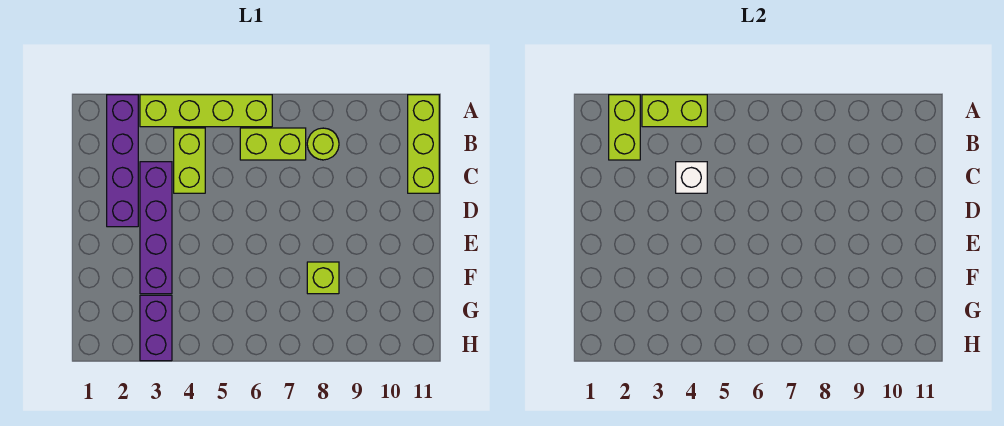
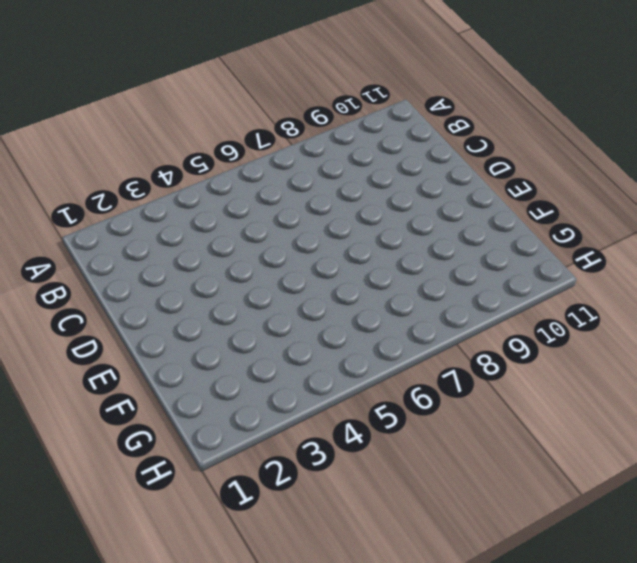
none -> purple 1x4 brick [107,95,138,227]
none -> lime 1x4 brick [140,95,272,127]
none -> lime 1x3 brick [408,95,439,193]

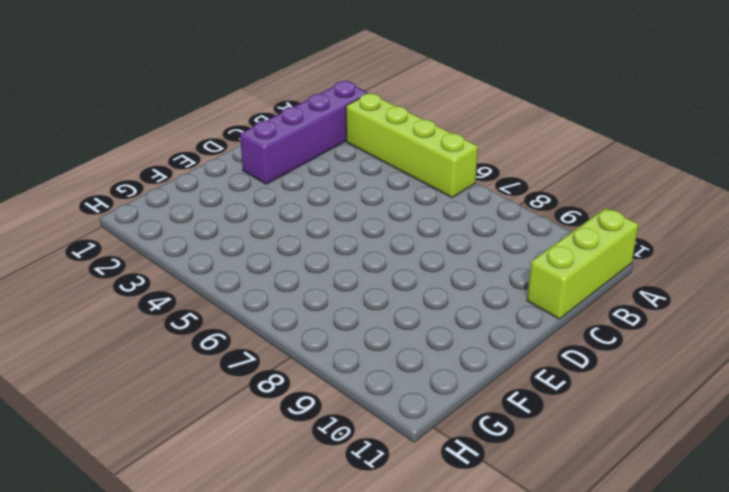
none -> lime 1x2 brick [174,128,205,193]
none -> lime 1x2 brick [240,128,306,160]
none -> lime 1x1 round brick [307,128,339,160]

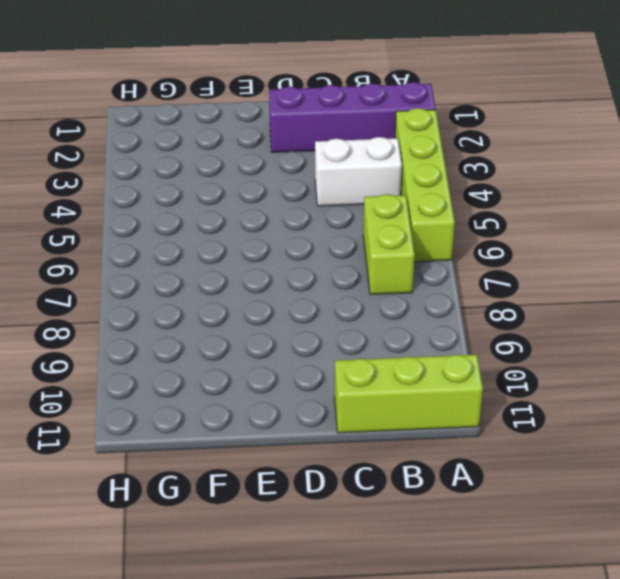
white 1x2 brick [315,137,402,206] -> lime 1x2 brick [174,128,205,193]
none -> lime 1x1 round brick [307,128,339,160]
none -> purple 1x4 brick [140,162,172,294]
none -> lime 1x1 brick [307,262,339,294]

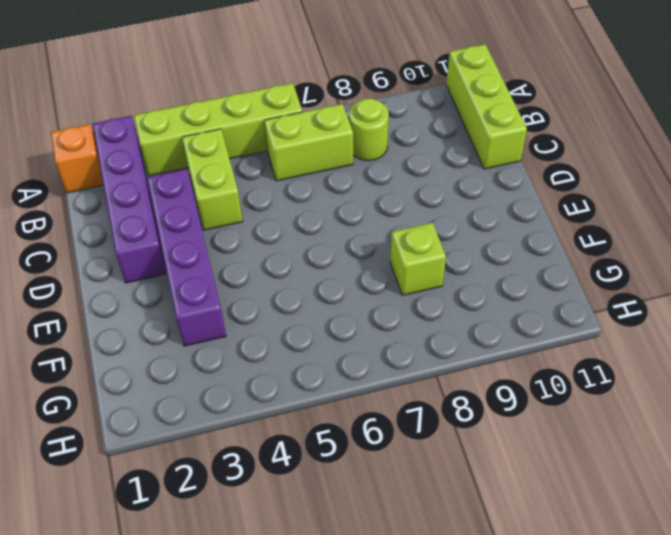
orange 1x1 brick [51,124,103,193] -> none
none -> purple 1x2 brick [140,295,172,361]
none -> lime 1x2 brick [609,95,640,160]
none -> lime 1x2 brick [642,95,707,127]

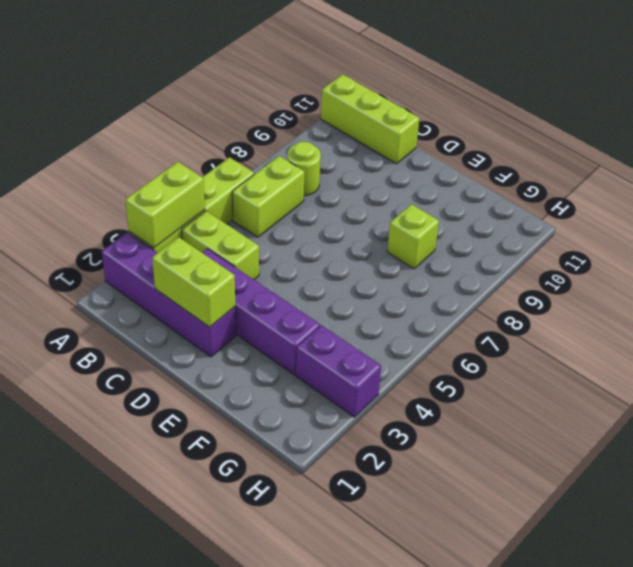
lime 1x2 brick [152,237,235,327] -> lime 1x2 brick moved to [609,95,640,160]
none -> white 1x1 brick [676,162,707,193]

